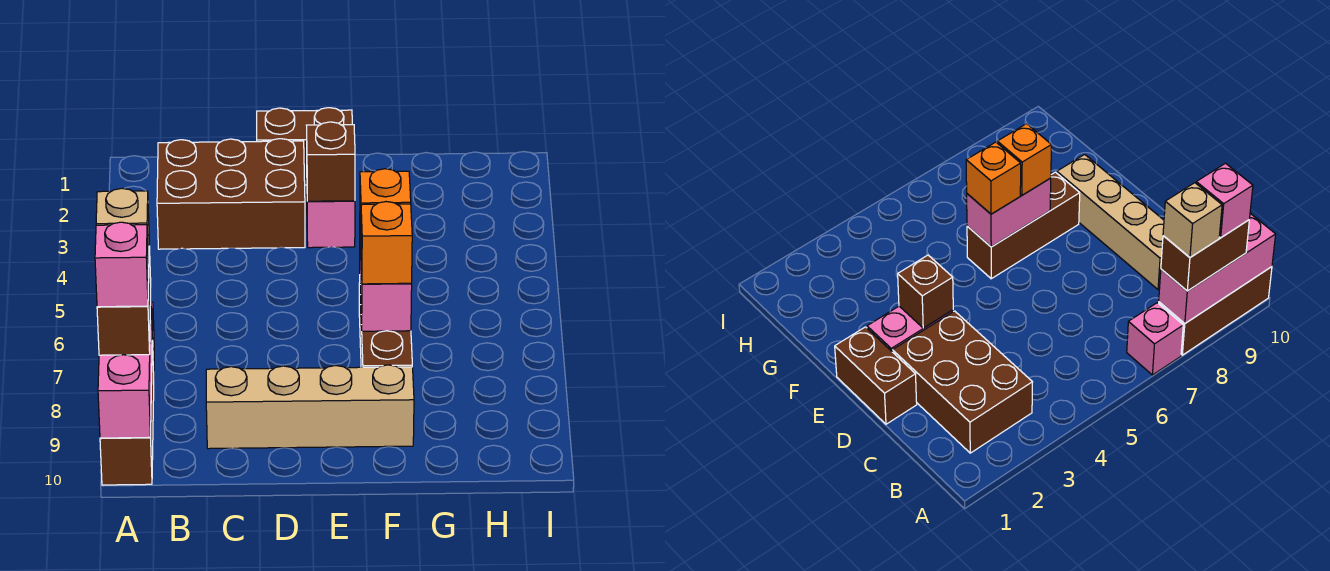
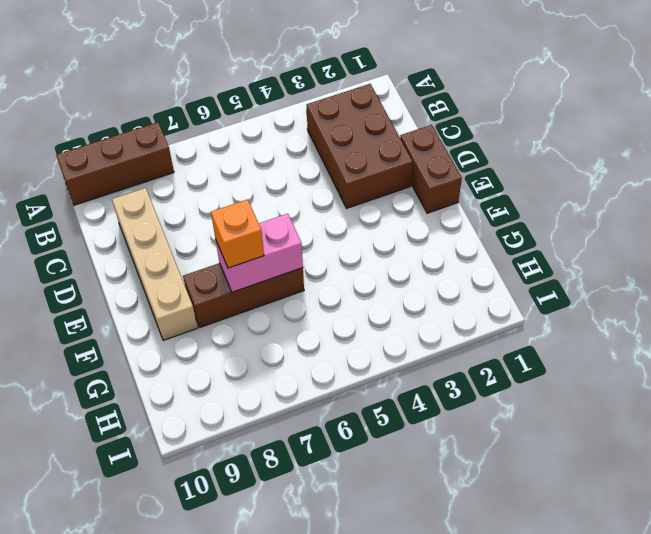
none -> pink 1x1 brick [1127,303,1183,375]
none -> pink 1x2 brick [306,141,355,248]
none -> pink 1x3 brick [98,306,152,438]

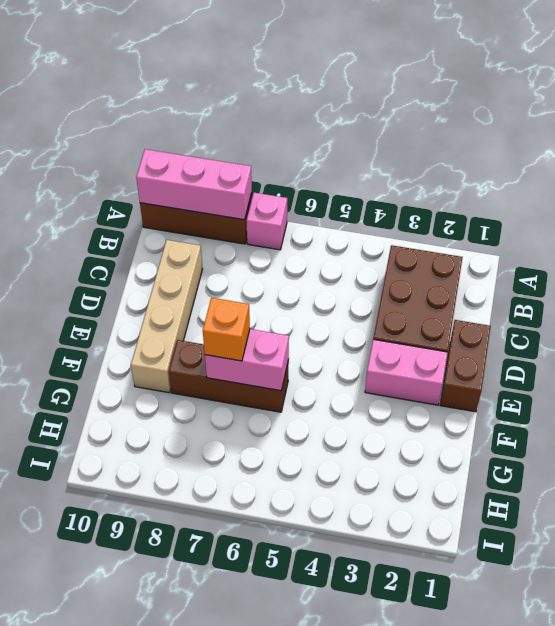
none -> brown 1x1 brick [306,122,355,201]
none -> brown 1x2 brick [97,247,151,355]
none -> orange 1x1 brick [360,169,411,240]

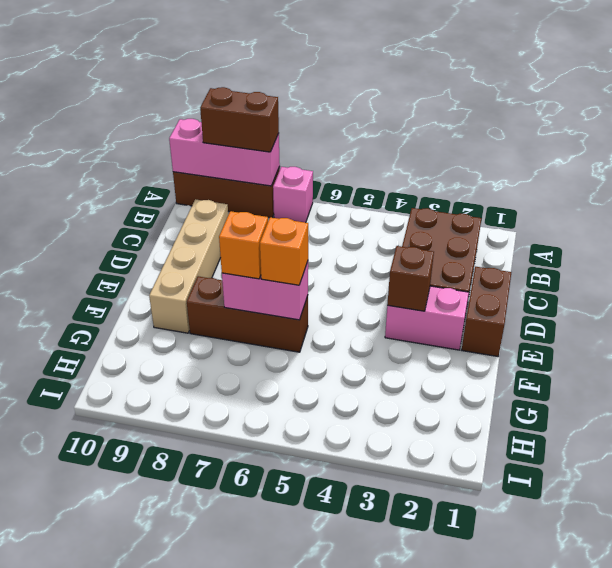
none -> tan 1x1 brick [96,188,149,268]
none -> pink 1x1 brick [95,222,149,307]

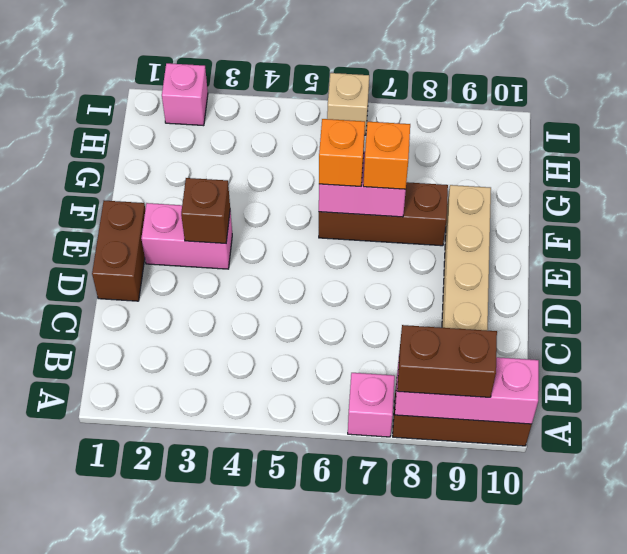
pink 1x1 brick [162,63,208,126] -> pink 1x1 brick moved to [95,222,149,307]
tan 1x1 brick [327,73,369,135] -> tan 1x1 brick moved to [96,188,149,268]
none -> brown 2x3 brick [157,139,305,249]

